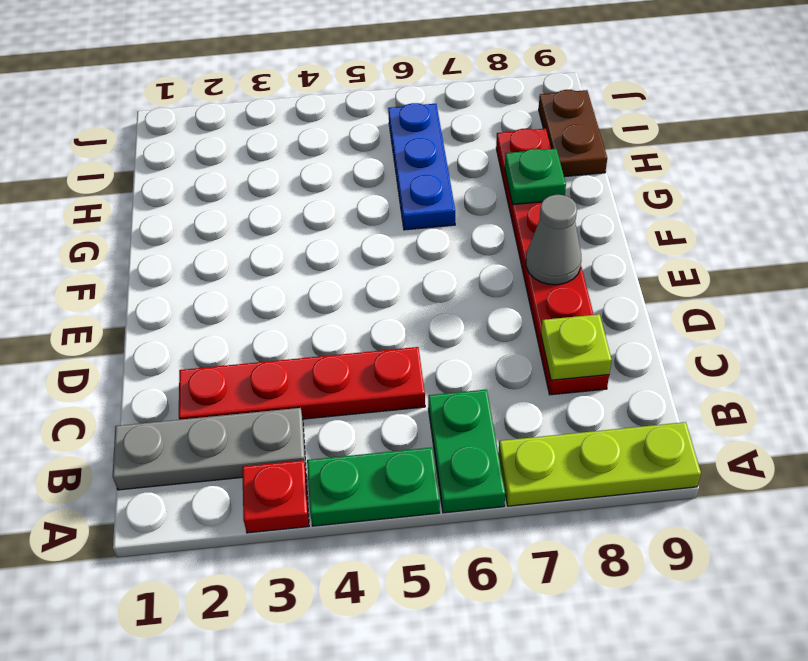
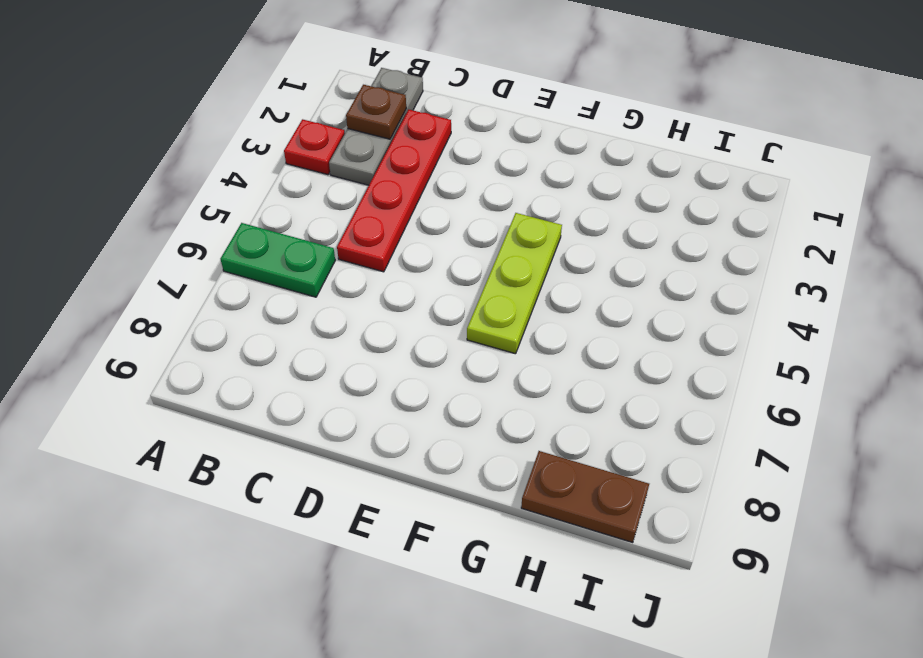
brown 1x1 plate [346,85,406,139] -> none
lime 1x3 plate [467,213,562,354] -> lime 1x3 plate moved to [498,422,701,506]
none -> green 1x2 plate [307,447,440,526]
none -> red 1x6 plate [496,129,609,395]
none -> blue 1x3 plate [388,103,455,230]

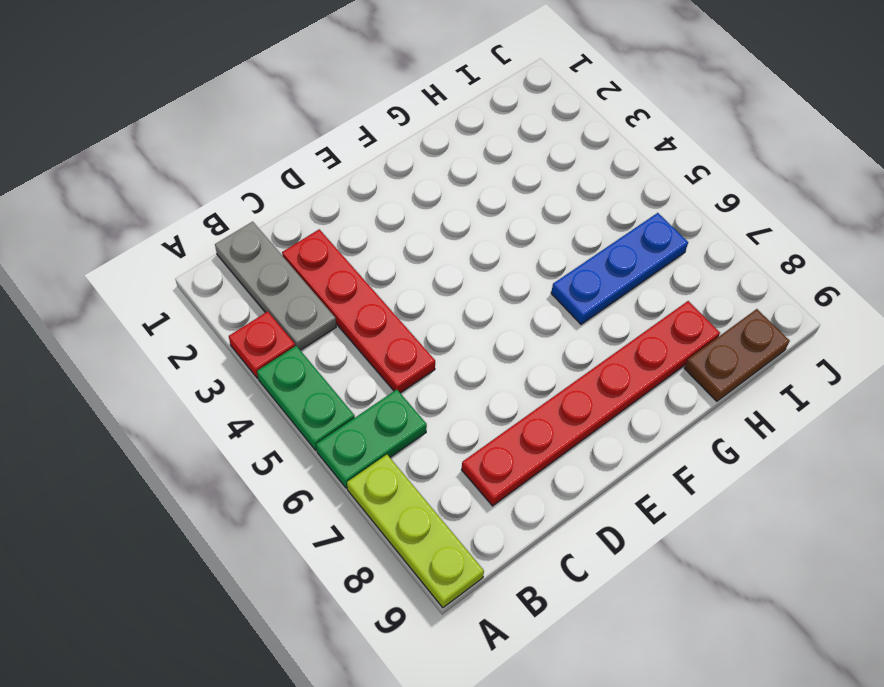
none -> lime 1x1 plate [541,314,612,380]
none -> grey 1x1 cone [526,195,581,285]
none -> green 1x1 plate [505,149,566,205]

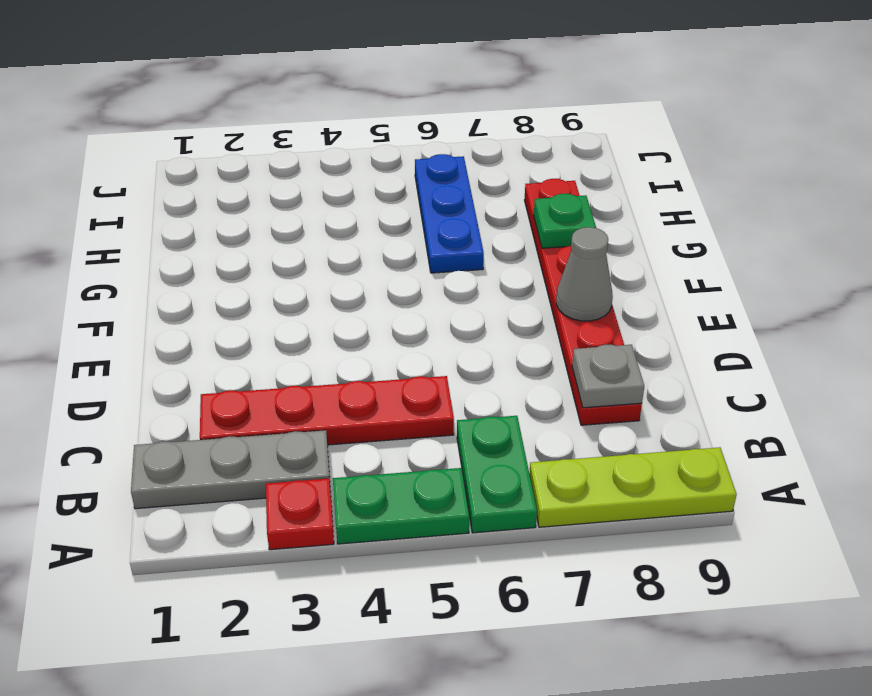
grey 1x1 plate [572,345,644,408] -> lime 1x1 plate [541,314,612,380]
none -> brown 1x2 plate [539,90,607,177]

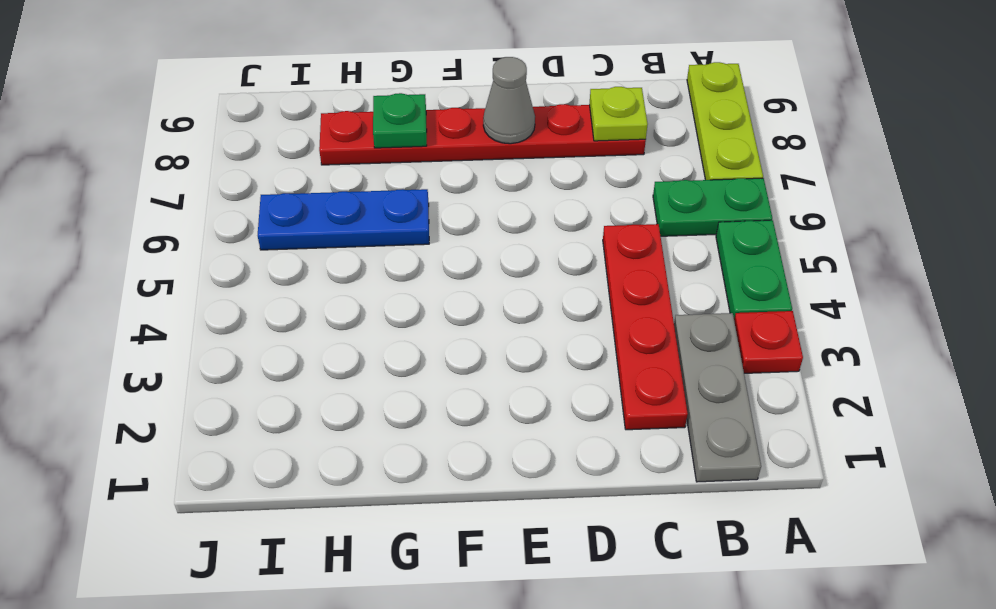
none -> brown 1x2 plate [539,90,607,177]

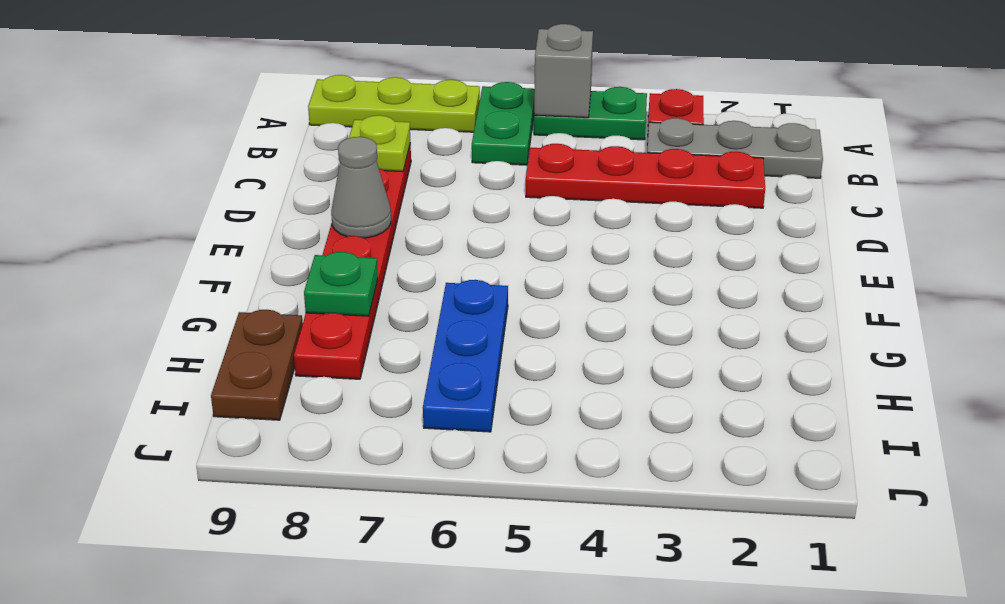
grey 1x1 brick [534,24,593,118] -> none

